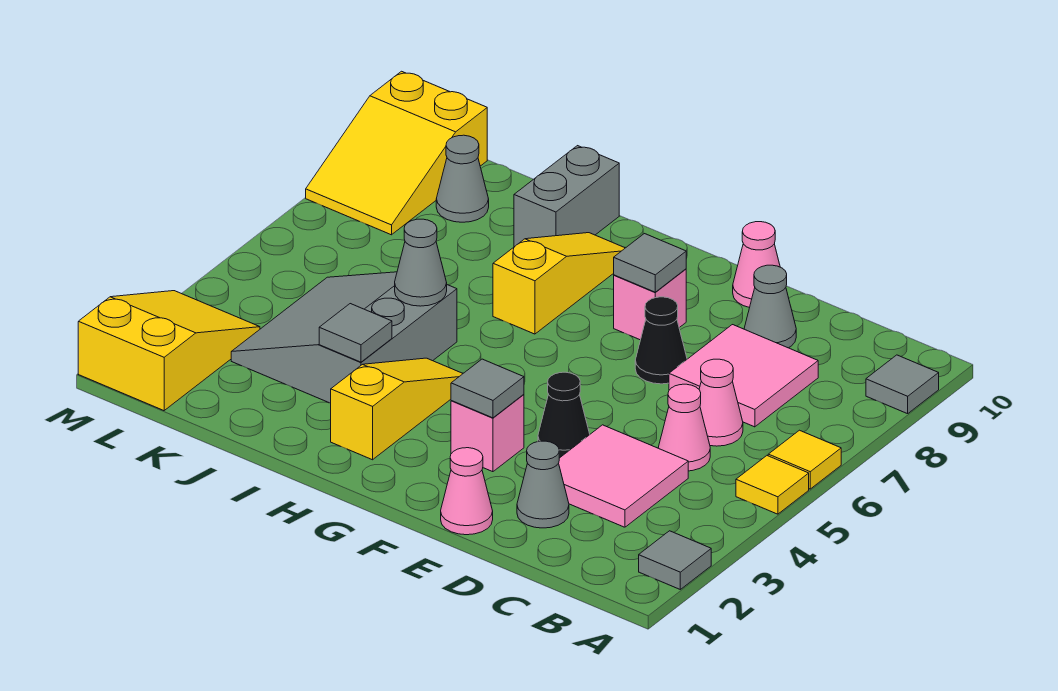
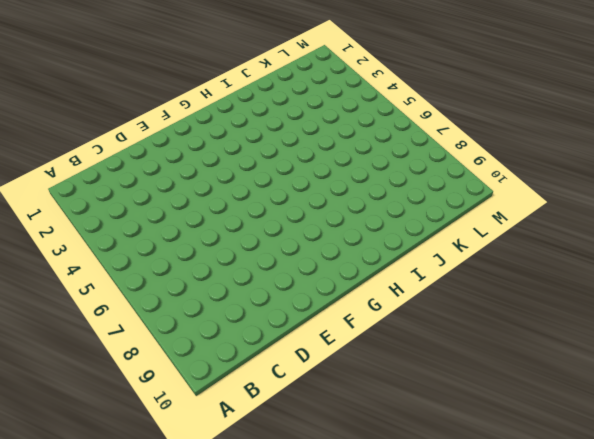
none -> grey 1x1 tile [639,531,711,589]
none -> yellow 1x1 tile [736,456,809,514]
none -> yellow 1x1 tile [768,430,841,489]

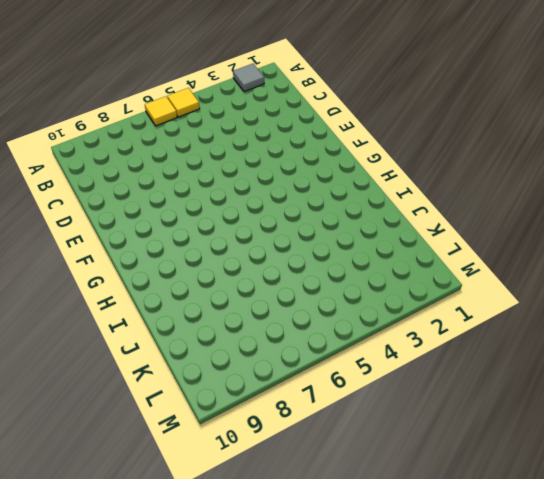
none -> grey 1x1 tile [866,355,939,414]
none -> pink 2x2 tile [559,425,688,527]
none -> pink 1x1 cone [658,384,710,471]

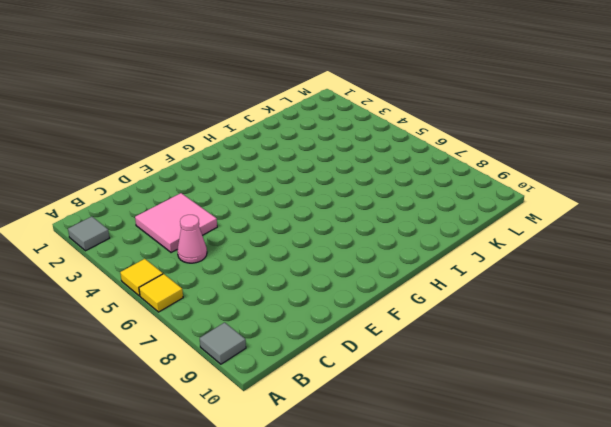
none -> pink 1x1 cone [699,359,743,446]
none -> pink 2x2 tile [669,325,818,427]
none -> grey 1x1 cone [517,441,569,528]

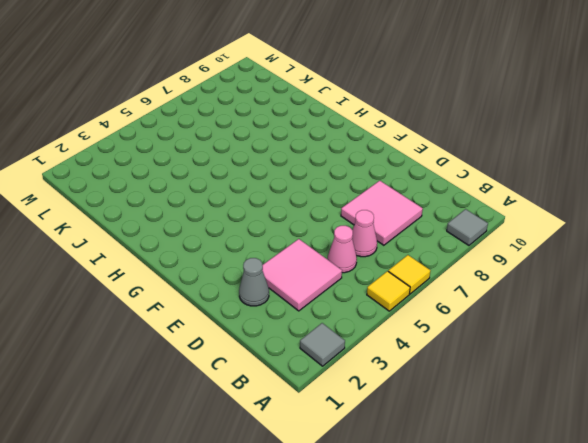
none -> grey 1x1 cone [744,265,796,348]
none -> pink 1x1 cone [441,448,493,535]
none -> black 1x1 cone [538,372,590,458]

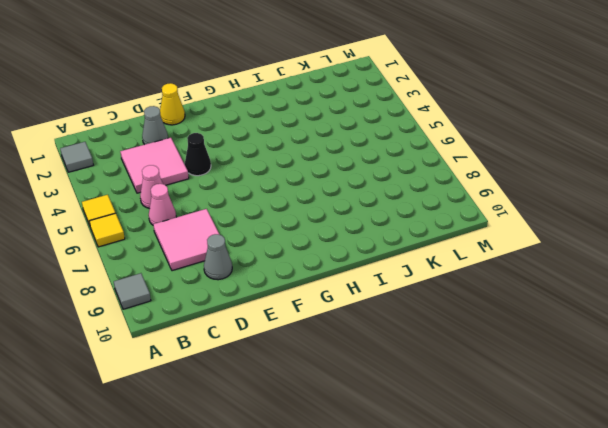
yellow 1x1 cone [160,83,185,125] -> pink 1x1 cone [441,448,493,535]
none -> black 1x1 cone [635,297,687,384]
none -> pink 1x1 cone [733,222,780,308]
none -> pink 1x1 brick [451,395,524,472]

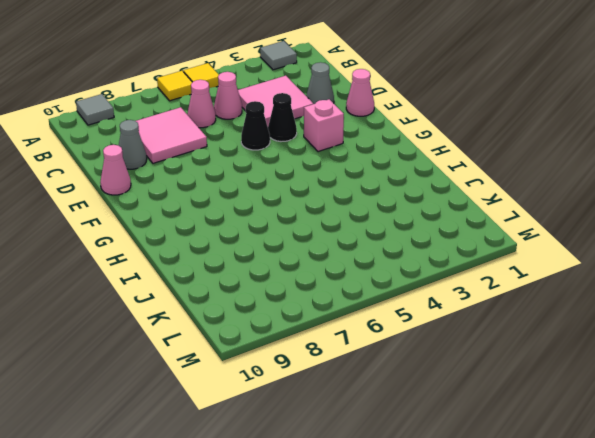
black 1x1 cone [241,101,270,150] -> black 1x1 cone moved to [635,297,687,384]
none -> pink 1x1 brick [614,269,686,340]
none -> yellow 1x3 slope [331,358,463,460]
none -> yellow 1x3 slope [493,233,625,334]

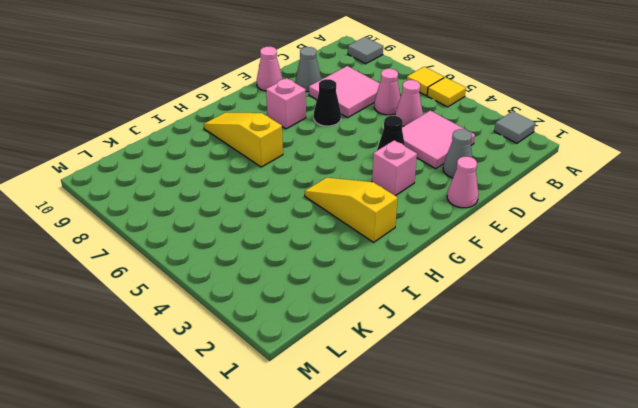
none -> grey 3x3 slope [231,272,457,403]
none -> grey 1x2 brick [514,146,619,247]
none -> grey 1x1 cone [436,135,489,222]

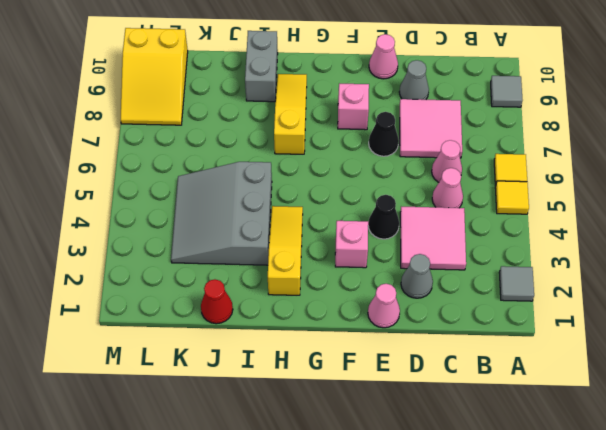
red 1x1 cone [201,279,233,324] -> none
none -> grey 1x1 cone [436,135,489,222]
none -> yellow 2x3 slope [78,291,260,411]
none -> grey 1x1 tile [451,359,524,418]

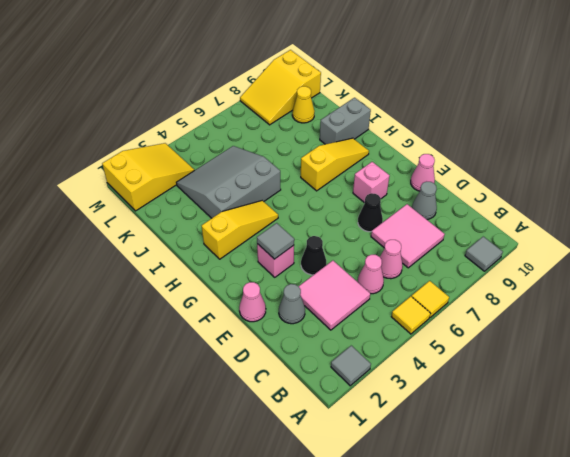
yellow 1x1 cone [292,86,314,123] -> grey 1x1 cone [436,135,489,222]
none -> grey 1x1 tile [614,234,686,292]
none -> grey 1x1 tile [319,304,392,362]
none -> grey 1x1 cone [395,219,447,306]

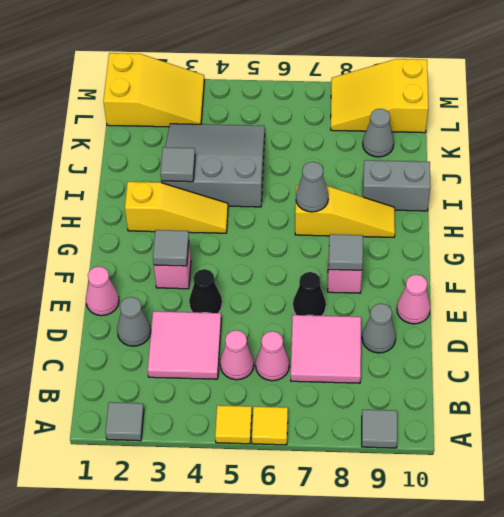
grey 1x1 cone [296,162,328,212] -> grey 1x1 cone moved to [395,219,447,306]

